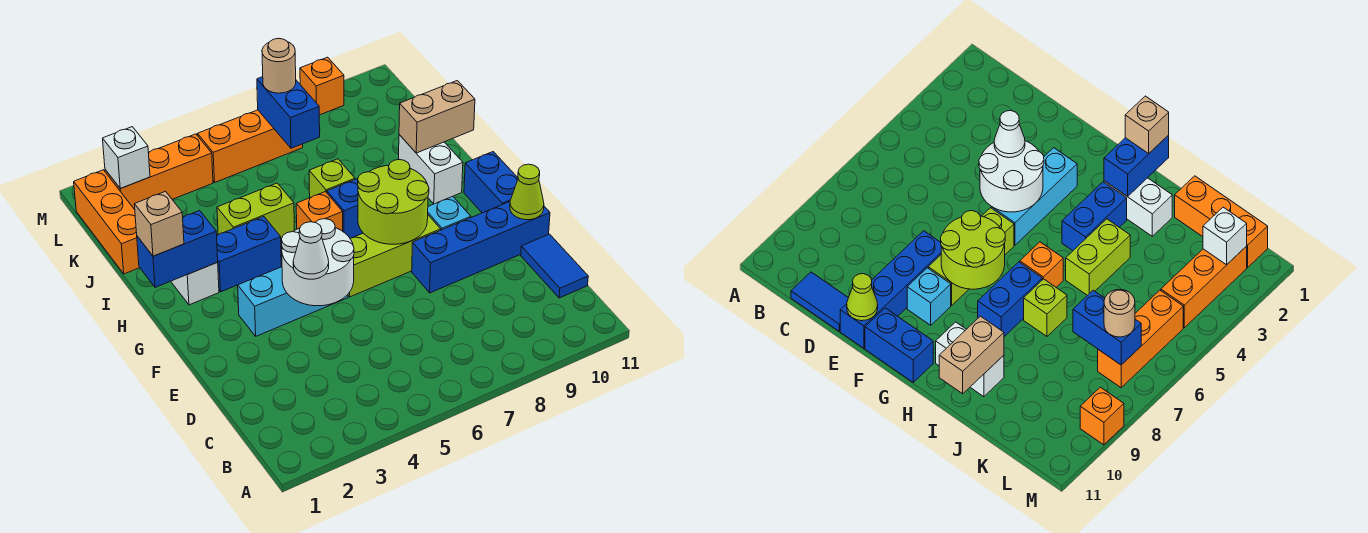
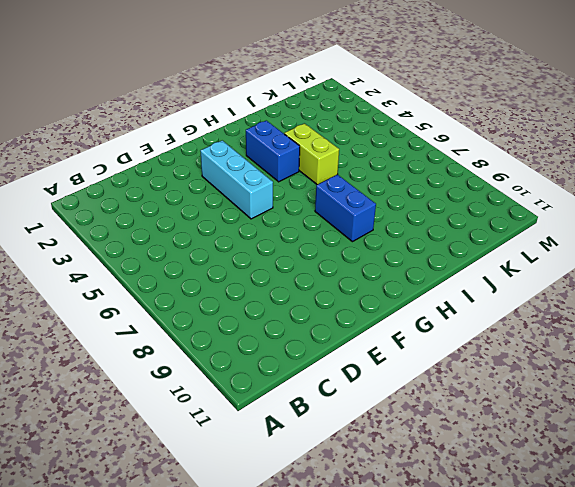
none -> blue 1x2 tile [521,234,588,298]
none -> blue 1x4 brick [412,202,550,293]
none -> lime 1x3 brick [348,215,441,297]

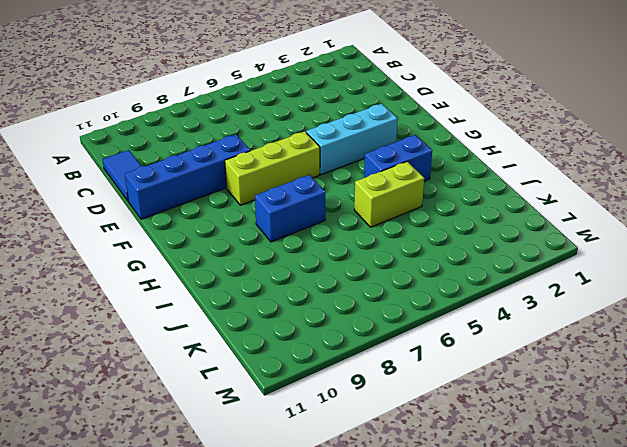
none -> cyan 1x1 brick [428,196,471,230]
none -> blue 1x2 brick [464,152,518,213]
none -> white 1x2 brick [171,262,219,305]

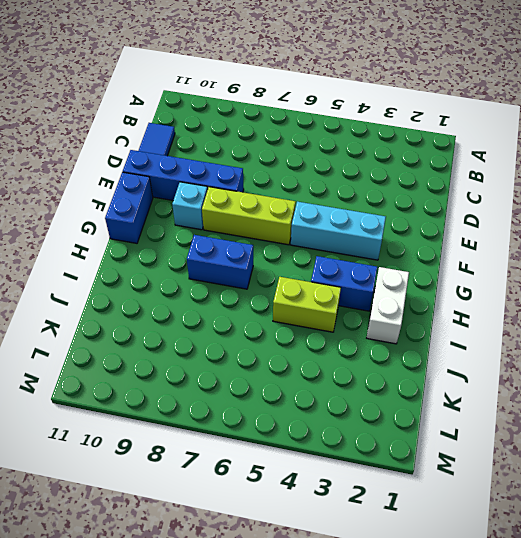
none -> orange 1x1 brick [296,192,343,231]
none -> white 1x2 brick [399,135,463,204]
none -> lime 1x1 brick [309,159,355,198]

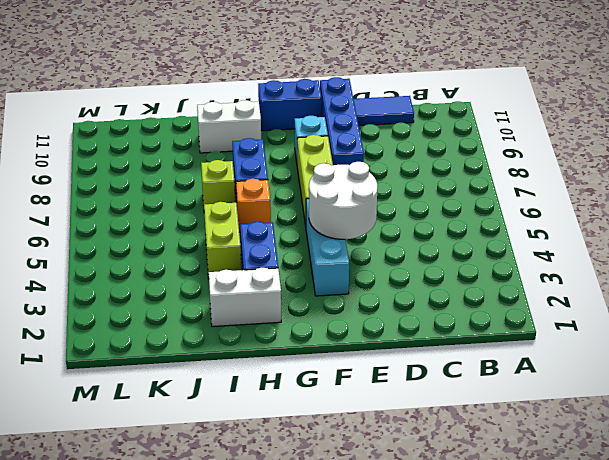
none -> orange 1x3 brick [74,170,140,274]
none -> orange 1x3 brick [105,134,213,210]
none -> orange 1x3 brick [197,110,303,182]

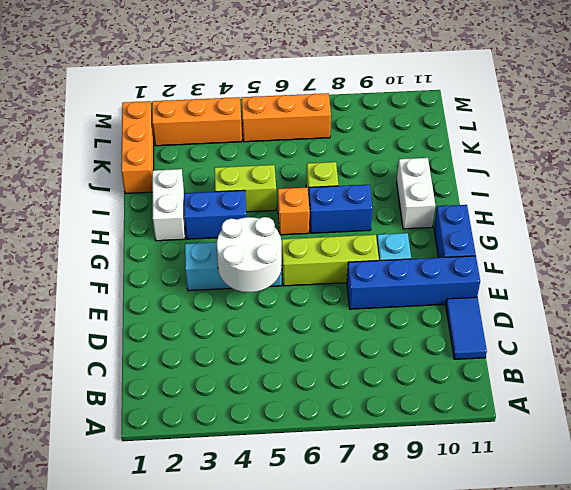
none -> orange 1x1 brick [300,57,344,115]
none -> lime 1x1 cone [510,164,544,220]
none -> lime 2x2 round brick [358,160,429,244]

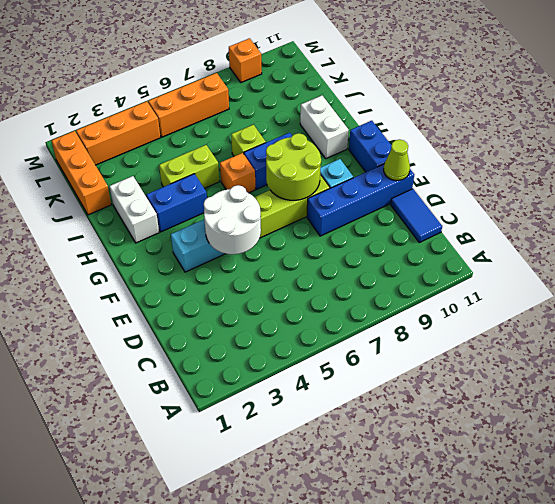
none -> blue 1x2 brick [137,211,218,287]
none -> tan 1x2 brick [399,81,475,153]
none -> blue 1x2 brick [257,77,320,148]

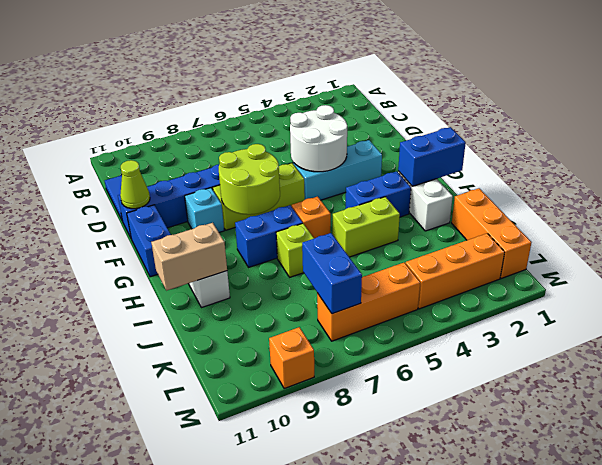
none -> white 1x1 brick [103,127,150,188]
none -> white 1x1 cone [293,222,329,279]
none -> tan 1x1 brick [134,191,184,256]

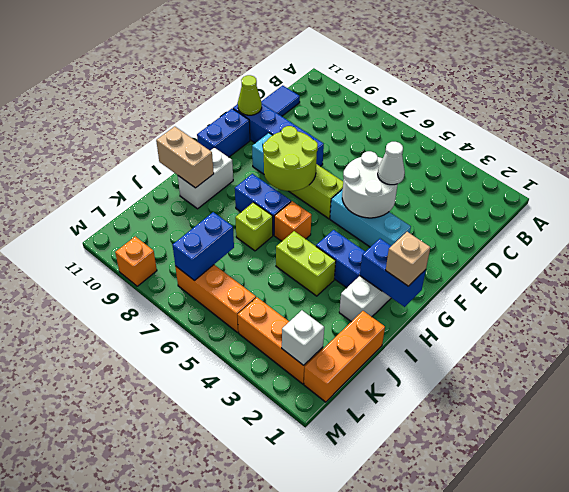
none -> tan 1x1 round brick [262,38,296,93]

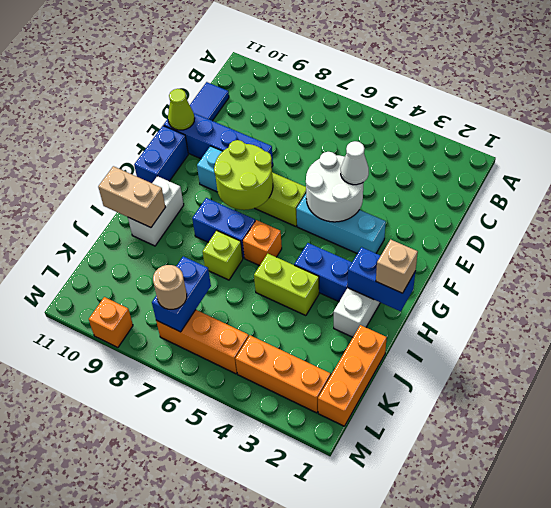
none -> white 1x1 brick [103,127,150,188]

